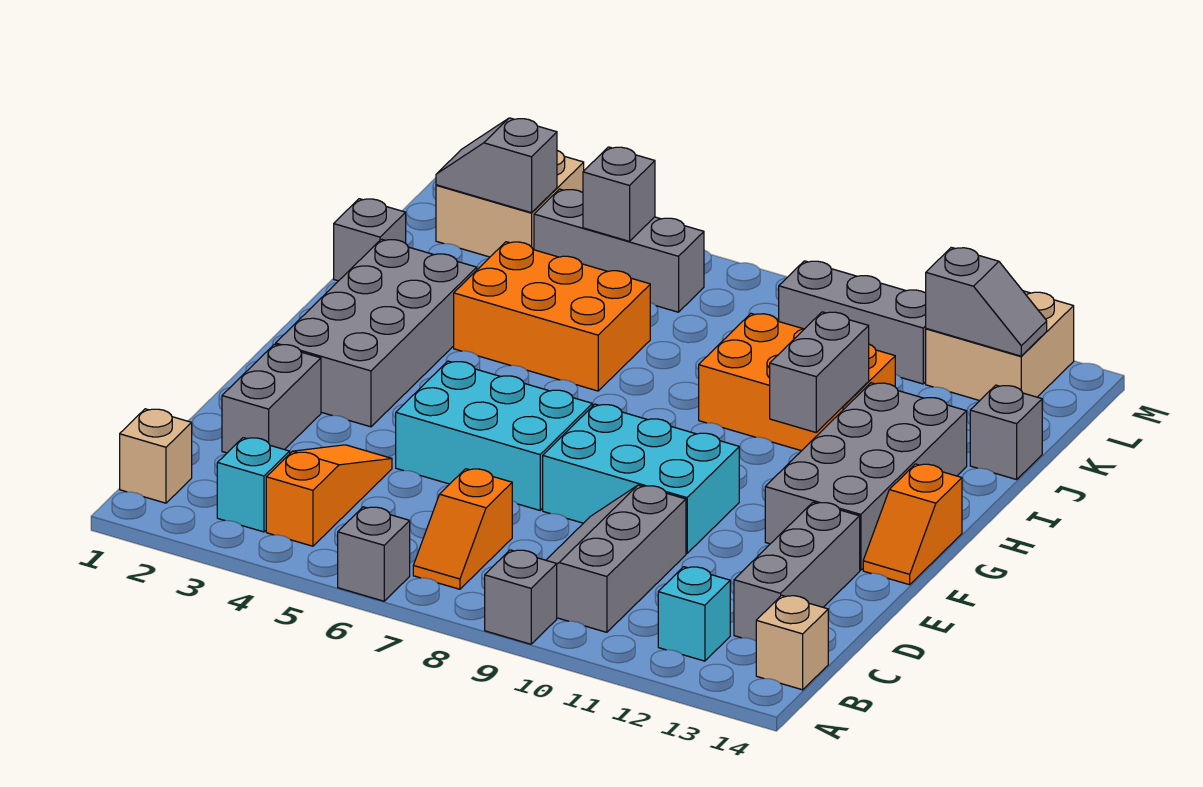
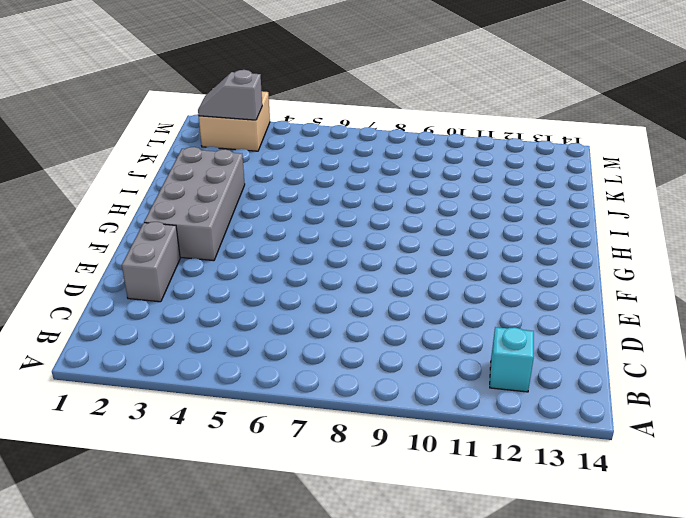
none -> grey 1x1 brick [338,507,410,601]
none -> grey 1x1 brick [485,550,557,644]
none -> tan 1x1 brick [120,409,192,503]

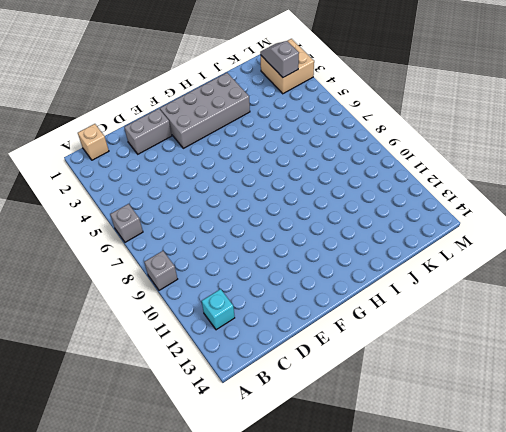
none -> cyan 1x1 brick [217,438,290,532]
none -> orange 1x3 slope [266,445,392,546]
none -> orange 1x2 slope [413,469,512,589]

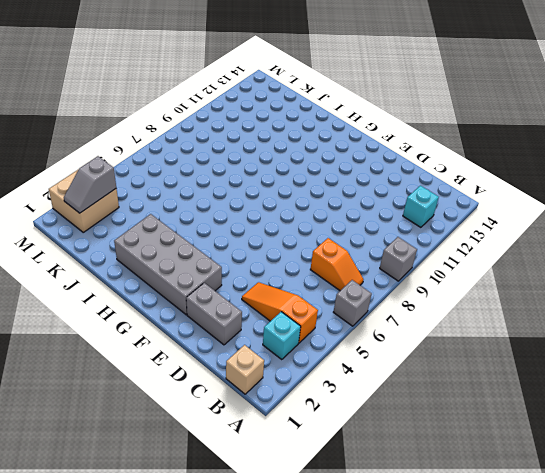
none -> grey 2x3 slope [546,485,686,632]
none -> tan 1x1 brick [756,595,828,690]
none -> grey 1x3 brick [734,502,860,641]

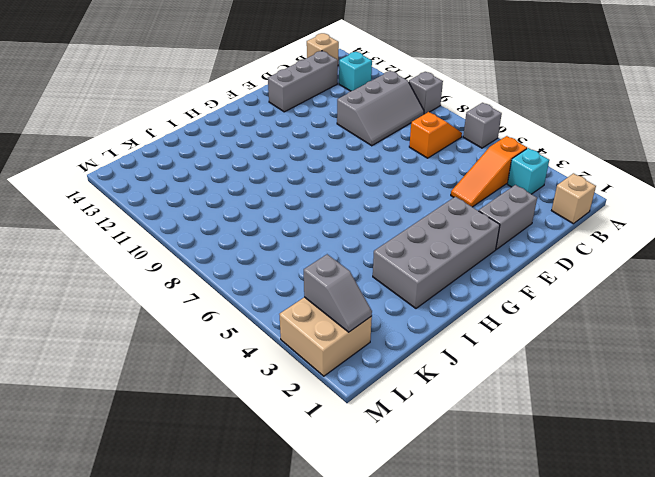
none -> cyan 2x3 brick [396,361,592,510]
none -> cyan 2x3 brick [543,404,739,553]
none -> grey 2x4 brick [765,383,967,570]

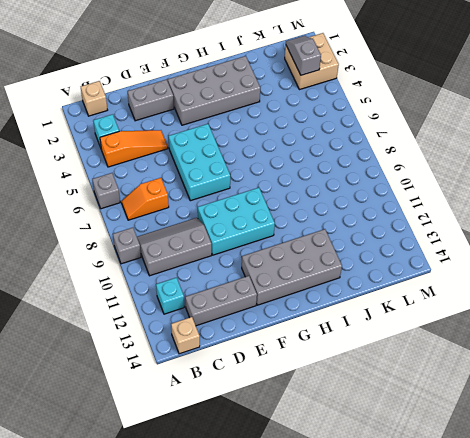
cyan 2x3 brick [198,188,275,255] -> cyan 2x3 brick turned to [543,404,739,553]
none -> orange 1x2 slope [863,464,962,585]
none -> orange 2x3 brick [454,242,650,391]
none -> orange 2x3 brick [699,314,895,451]

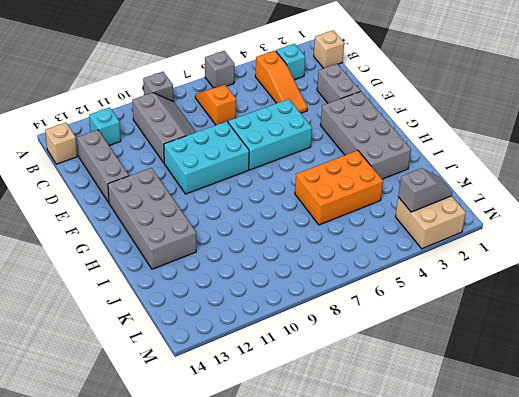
none -> orange 1x2 slope [863,464,962,585]
none -> orange 2x3 brick [699,314,895,451]
none -> grey 1x1 brick [334,199,406,281]

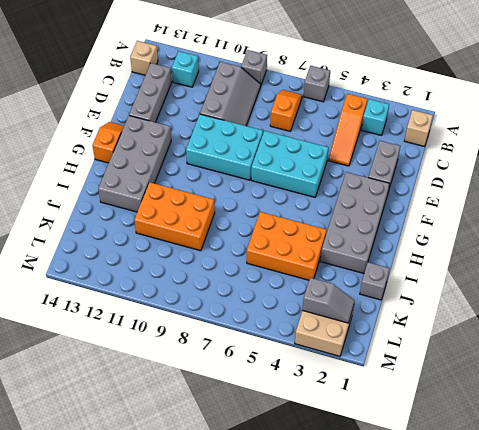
none -> grey 1x1 brick [970,385,1042,480]
none -> grey 1x3 brick [534,189,704,312]
none -> grey 1x3 brick [779,261,926,384]

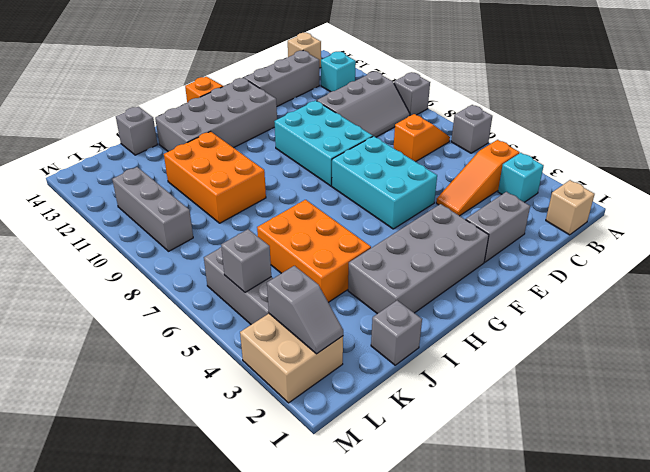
none -> tan 2x2 brick [926,291,1074,401]
none -> grey 1x2 brick [770,312,869,432]
none -> grey 1x2 slope [926,247,1047,356]

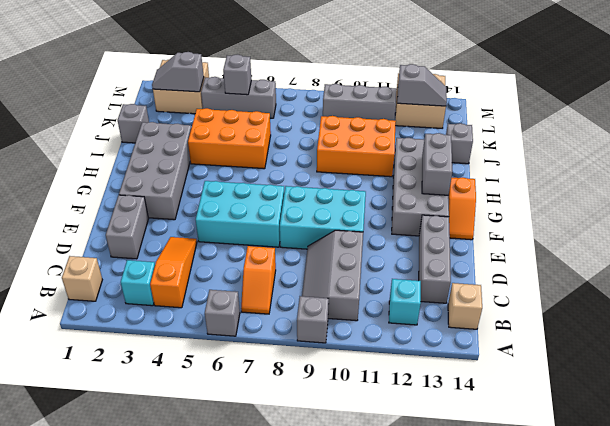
grey 1x2 brick [422,133,452,195] -> grey 1x2 brick moved to [770,312,869,432]

